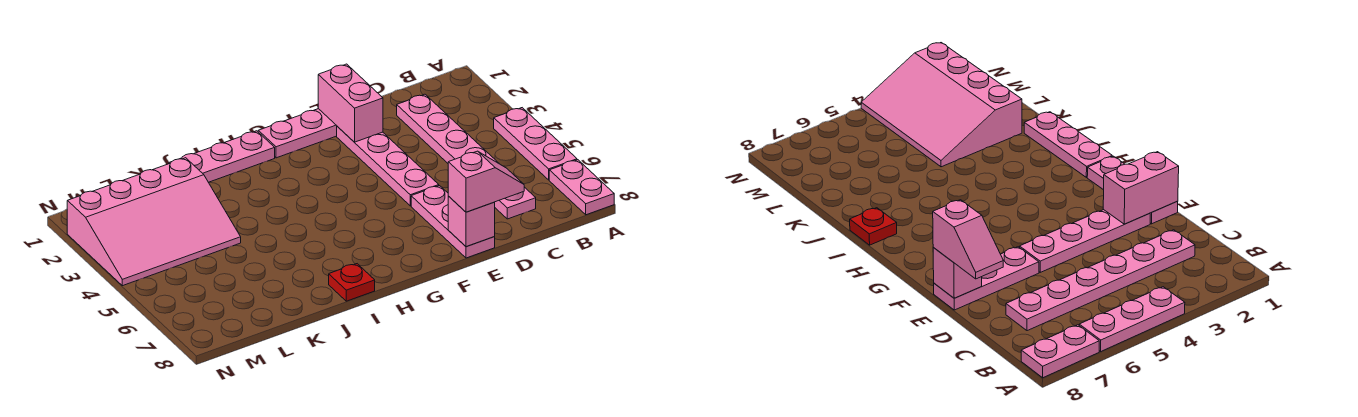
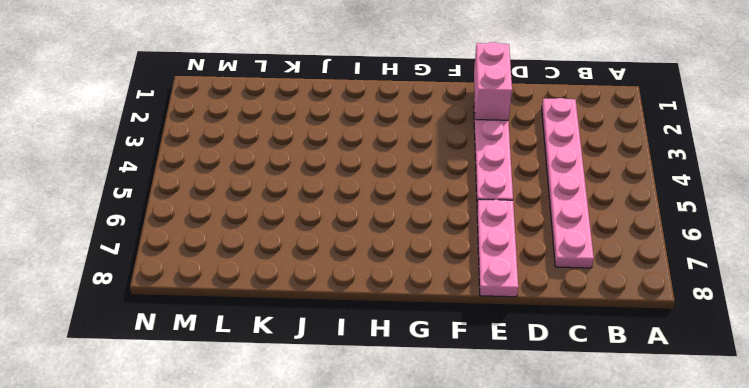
none -> pink 1x3 plate [494,108,577,180]
none -> pink 1x2 plate [549,160,614,215]
none -> pink 1x3 plate [258,109,337,158]

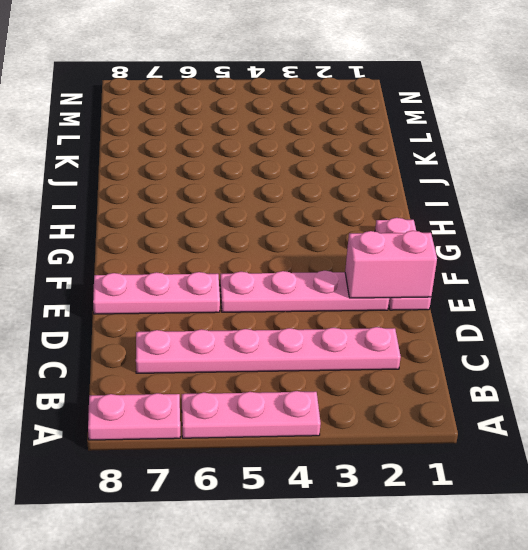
none -> pink 1x3 plate [169,131,275,182]
none -> red 1x1 plate [329,264,375,301]
none -> pink 3x4 slope [67,158,241,286]

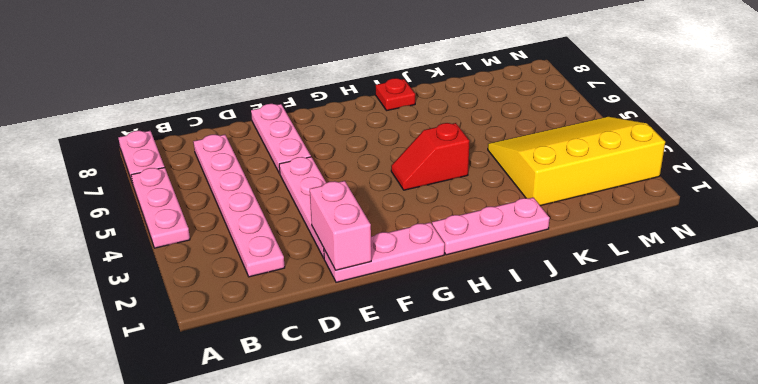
red 1x2 slope [391,123,469,190] -> none
yellow 3x4 slope [488,117,665,206] -> pink 3x4 slope [67,158,241,286]
none -> pink 1x1 brick [448,196,495,247]
none -> pink 1x2 slope [448,151,524,212]

